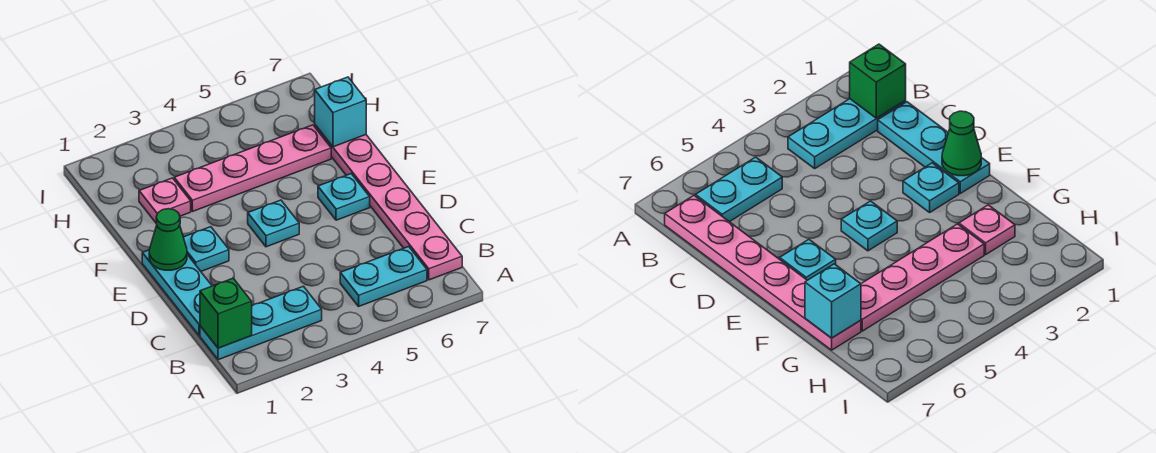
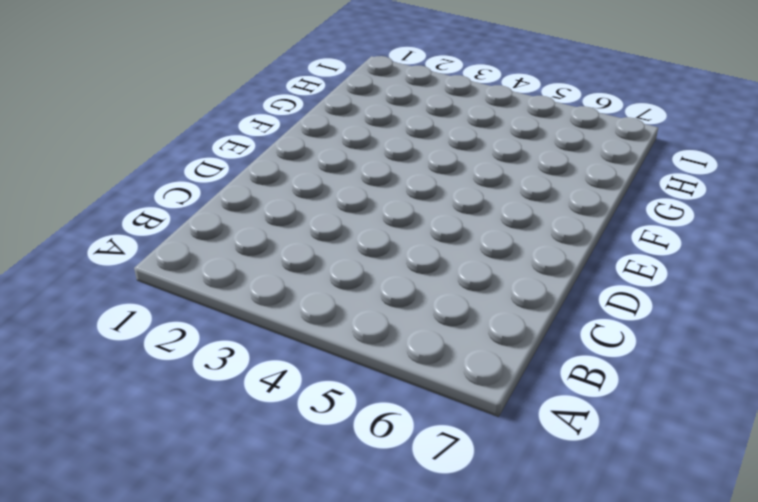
none -> cyan 1x3 plate [200,286,322,360]
none -> cyan 1x2 plate [340,247,427,306]
none -> pink 1x6 plate [315,125,462,280]

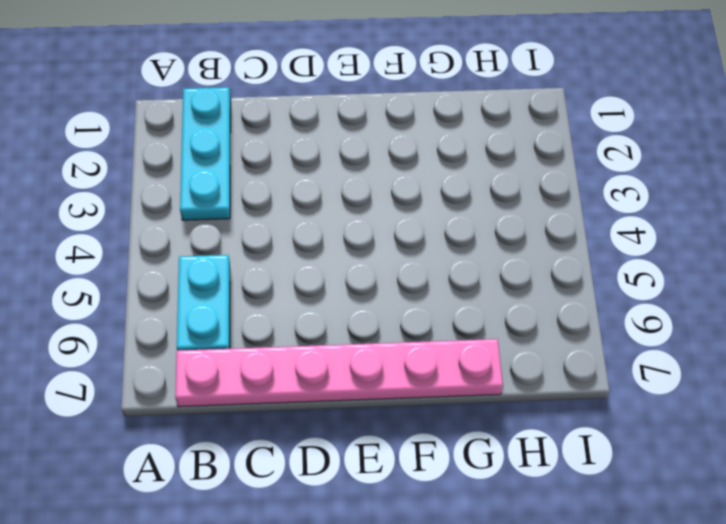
none -> cyan 1x3 plate [142,250,212,335]
none -> cyan 1x1 plate [183,227,229,271]
none -> cyan 1x1 plate [248,200,299,247]

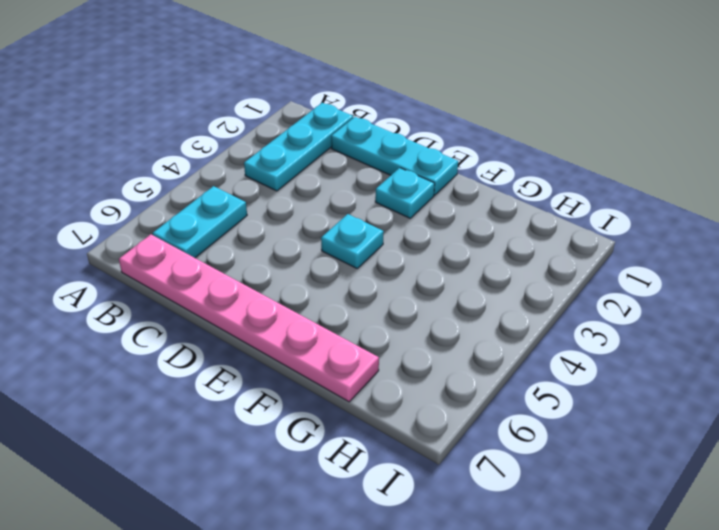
none -> cyan 1x1 plate [318,174,370,220]
none -> pink 1x1 plate [139,178,191,223]
none -> pink 1x4 plate [174,125,331,212]

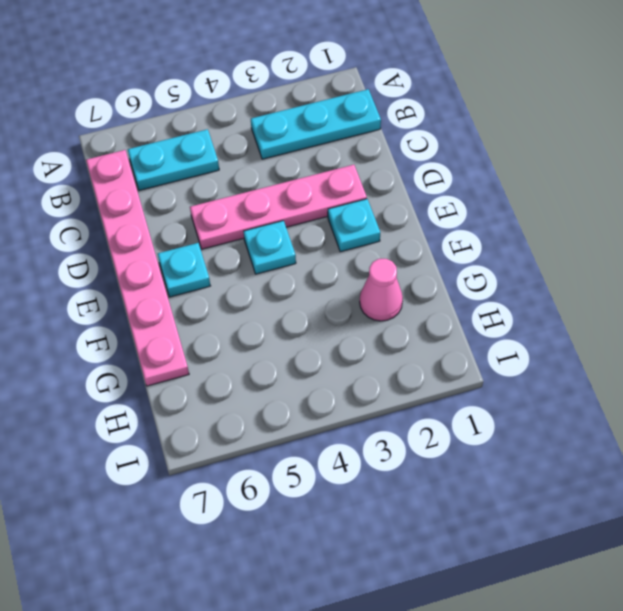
pink 1x4 plate [190,165,367,249] -> pink 1x4 plate moved to [174,125,331,212]
pink 1x1 cone [360,259,403,321] -> pink 1x1 plate [139,178,191,223]
none -> cyan 1x3 plate [142,250,212,335]
none -> green 1x1 brick [200,278,252,348]
none -> green 1x1 cone [149,209,187,270]

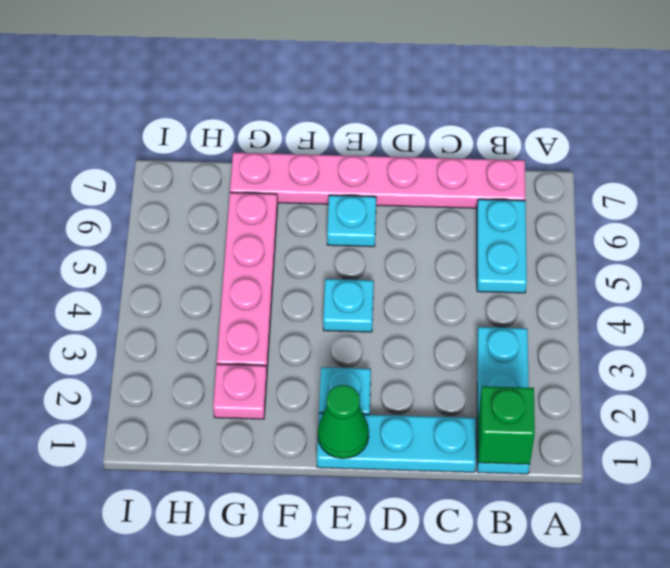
none -> cyan 1x1 brick [315,77,366,147]

